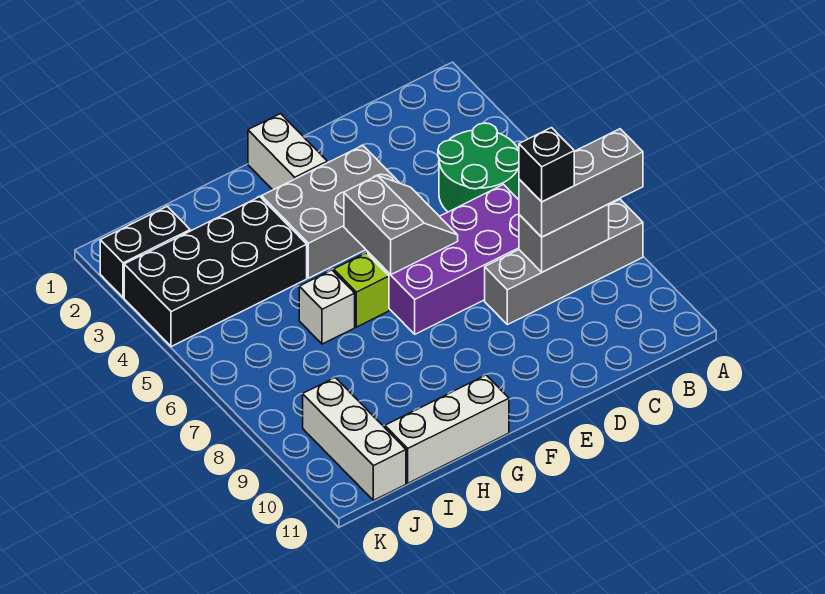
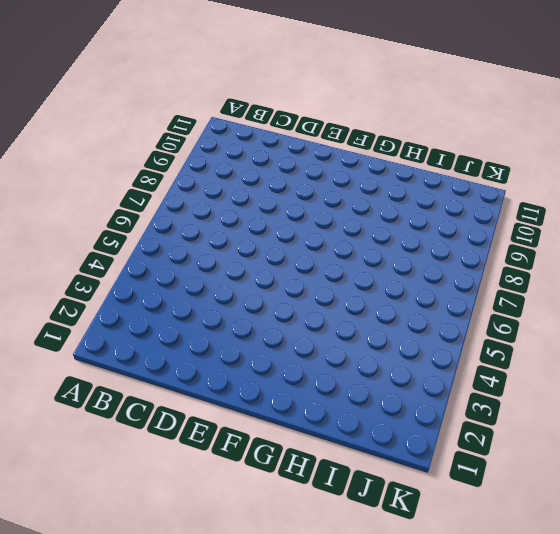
none -> grey 1x4 brick [485,199,643,325]
none -> green 2x2 round brick [438,123,519,212]
none -> purple 2x4 brick [368,185,519,334]

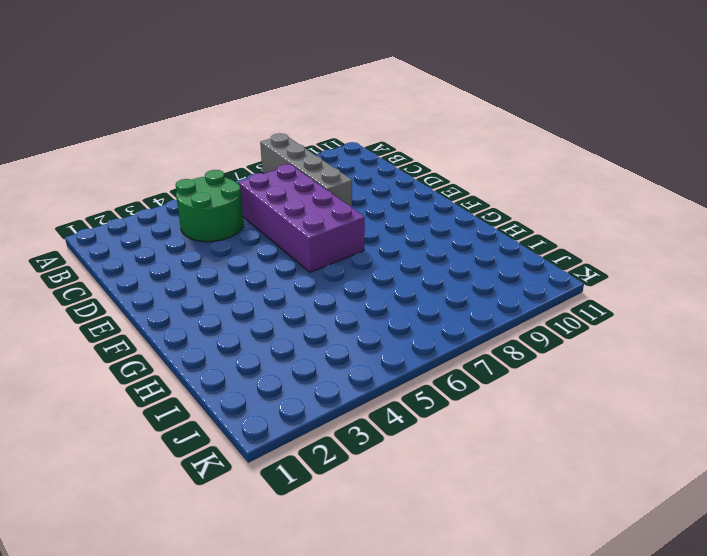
none -> grey 2x3 brick [262,146,399,278]
none -> white 1x2 brick [248,114,327,190]
none -> lime 1x1 brick [334,253,389,327]

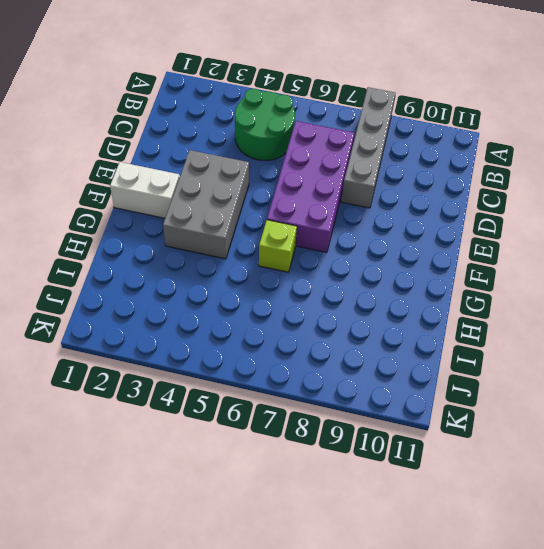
none -> white 1x3 brick [385,375,509,483]
none -> black 2x4 brick [124,197,307,347]
none -> white 1x1 brick [299,270,355,344]

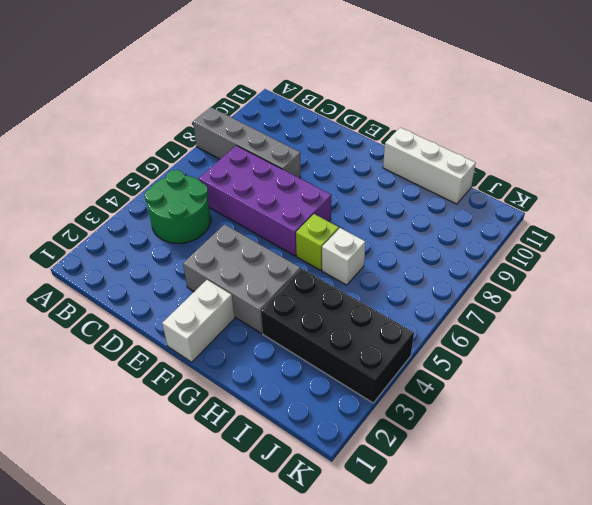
none -> black 1x2 brick [100,206,190,298]
none -> white 1x3 brick [303,378,406,500]
none -> grey 1x2 brick [519,204,609,272]

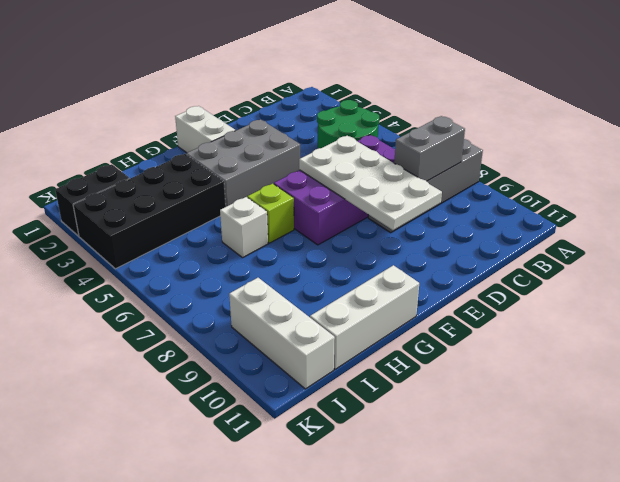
white 2x4 plate [299,136,442,230] -> grey 2x2 slope [344,176,458,275]
none -> grey 1x3 brick [519,129,643,237]
none -> black 1x1 brick [519,128,574,202]

